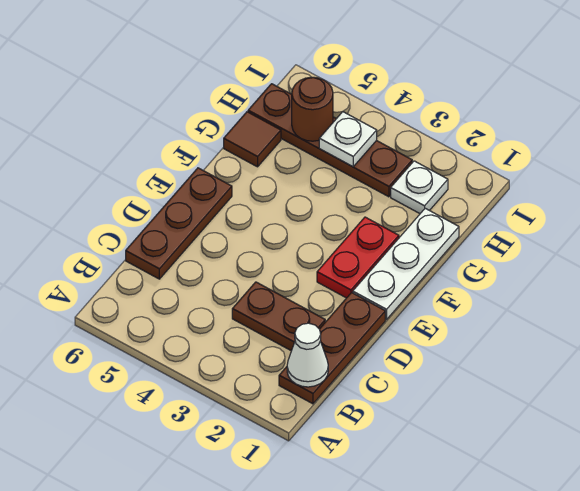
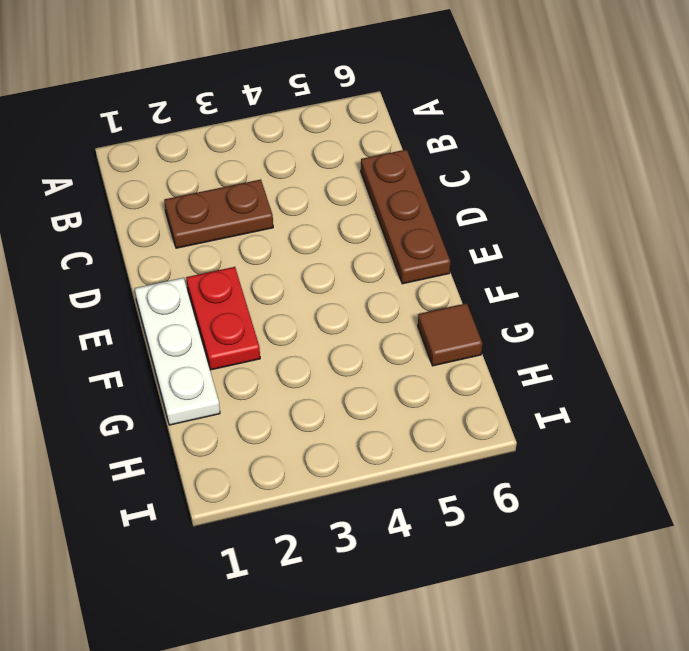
none -> brown 1x3 plate [279,293,385,404]
none -> white 1x1 plate [391,161,448,214]

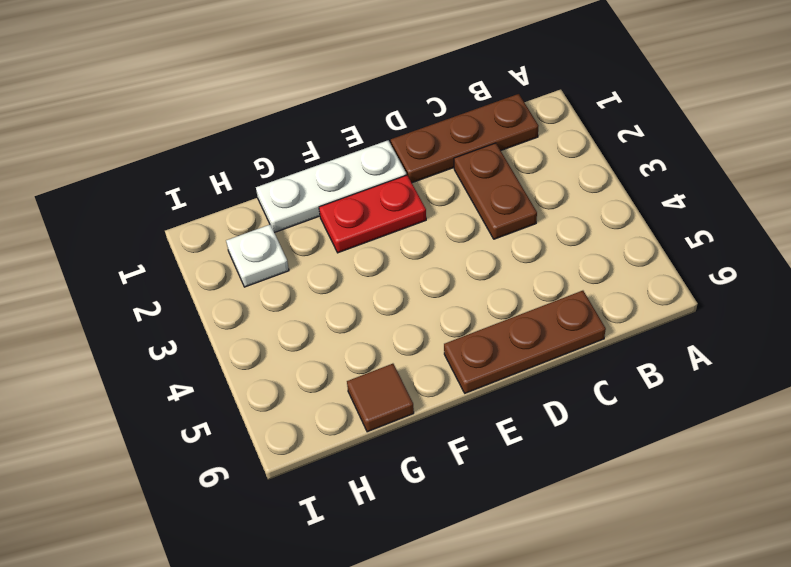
none -> brown 1x4 plate [248,84,412,197]
none -> white 1x1 cone [287,323,328,387]

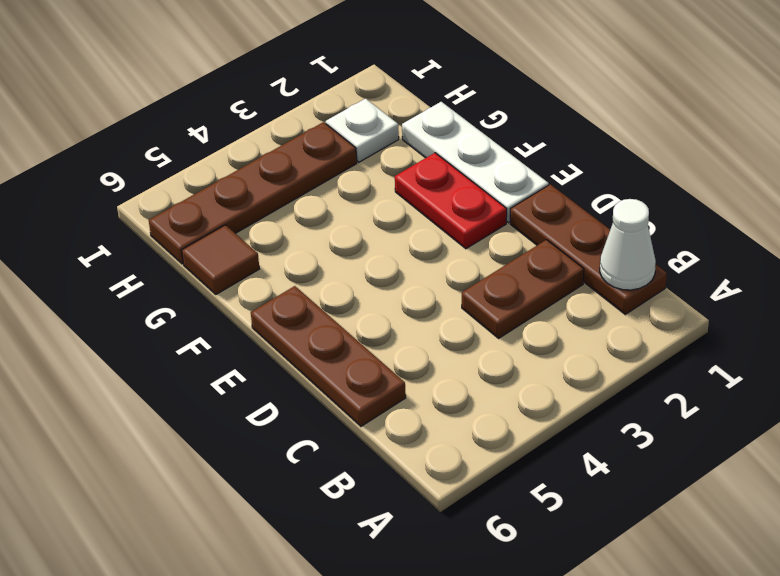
none -> white 1x1 plate [319,112,377,167]
none -> brown 1x1 round brick [292,77,333,141]

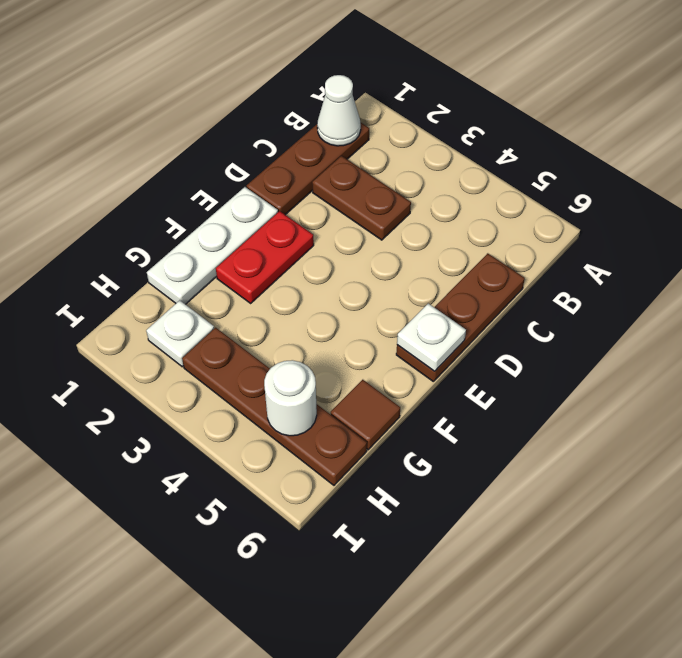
white 1x1 plate [397,303,466,371] -> white 1x1 plate moved to [319,112,377,167]
white 1x1 round brick [264,360,317,436] -> brown 1x1 round brick [292,77,333,141]

